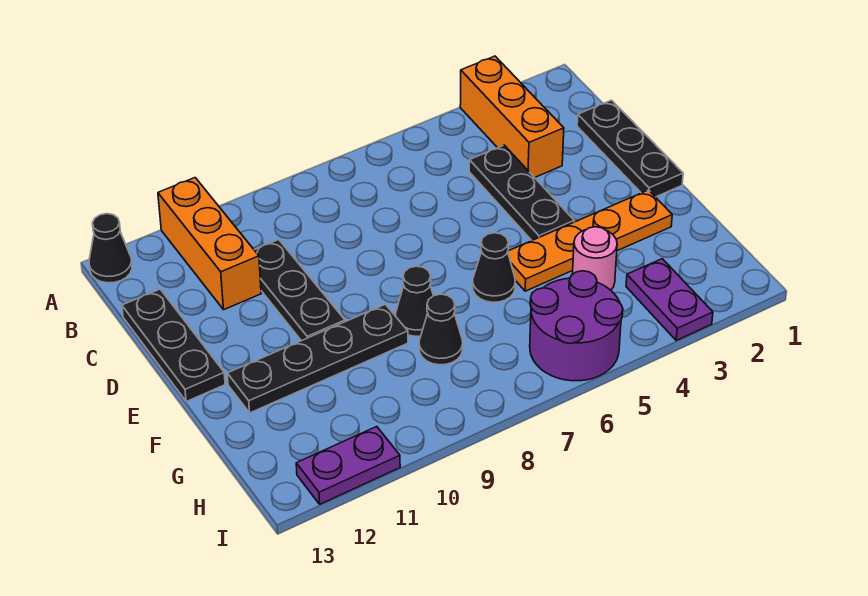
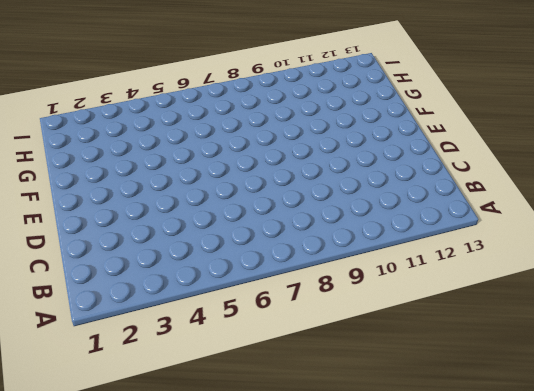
none -> orange 1x3 brick [460,56,564,178]
none -> orange 1x3 brick [158,178,261,309]
none -> black 1x1 cone [89,214,132,283]

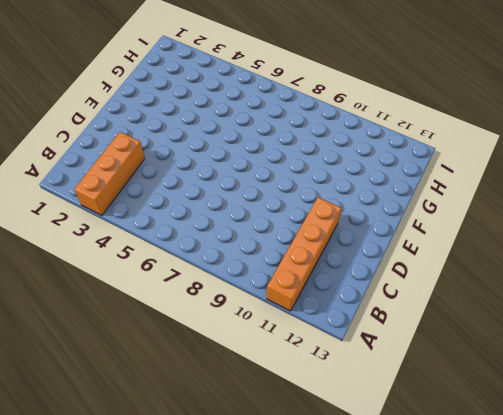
orange 1x4 brick [267,197,342,311] -> orange 1x3 brick [158,178,261,309]
none -> black 1x1 cone [89,214,132,283]
none -> black 1x3 plate [577,100,683,197]
none -> black 1x3 plate [469,145,574,240]

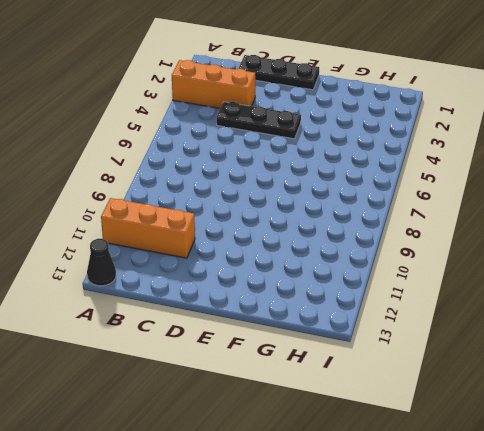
none -> black 1x3 plate [255,240,345,341]
none -> black 1x3 plate [122,289,225,402]
none -> orange 1x4 plate [508,190,672,291]

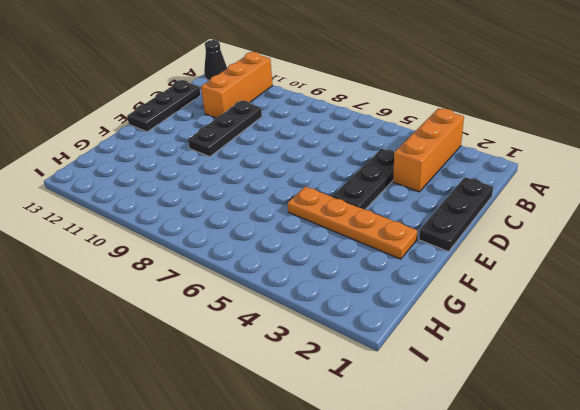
none -> black 1x1 cone [473,233,515,302]
none -> black 1x1 cone [396,266,433,336]
none -> black 1x4 plate [227,304,408,413]

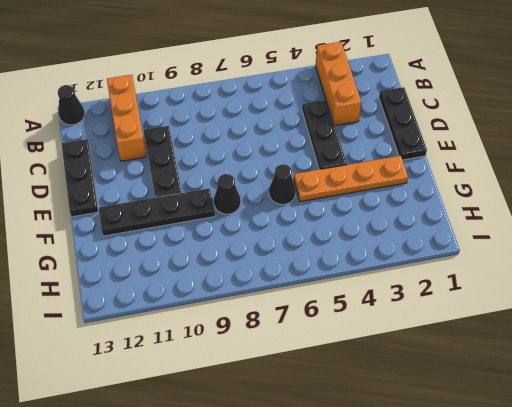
none -> pink 1x1 round brick [572,227,617,290]
none -> black 1x1 cone [419,294,463,365]
none -> purple 1x2 plate [626,259,713,340]

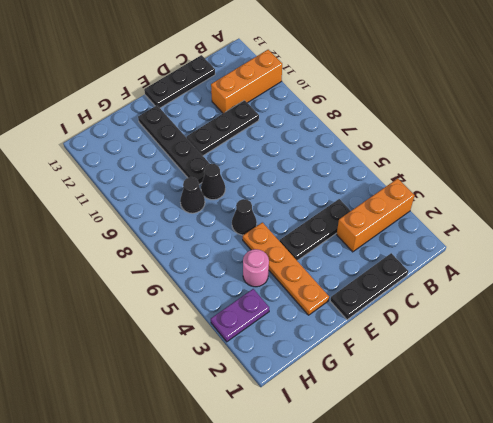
none -> black 1x1 cone [89,214,132,283]
none -> purple 2x2 round brick [530,271,623,381]
none -> purple 1x2 plate [296,427,400,504]

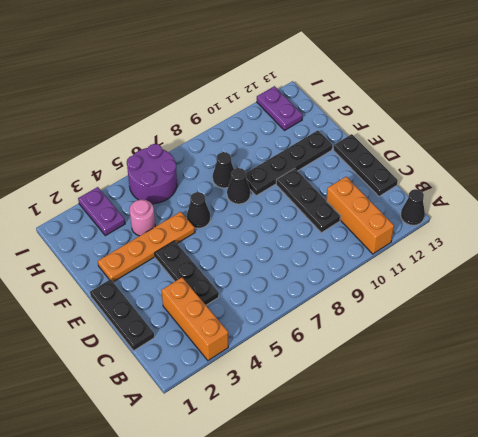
purple 1x2 plate [257,86,303,131] -> purple 1x2 plate turned to [296,427,400,504]

